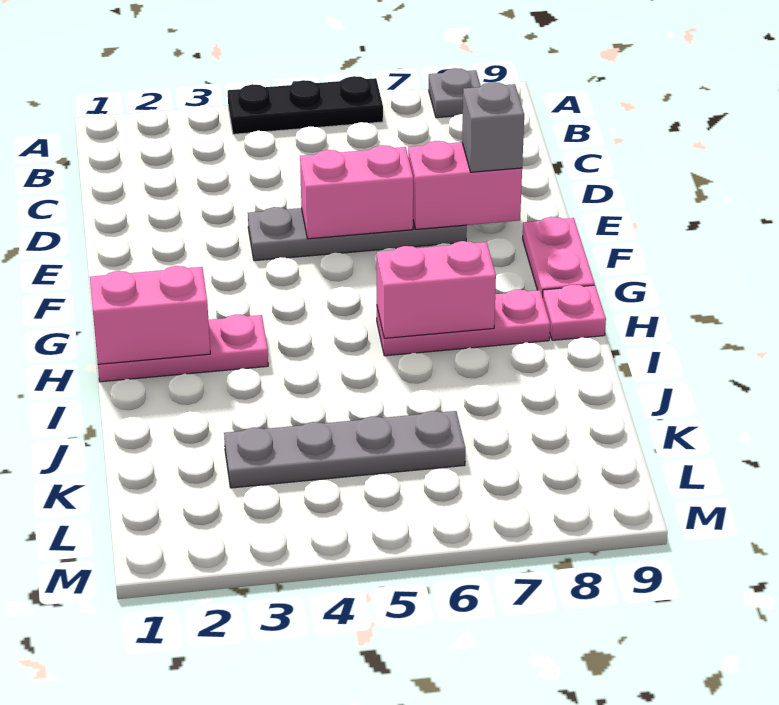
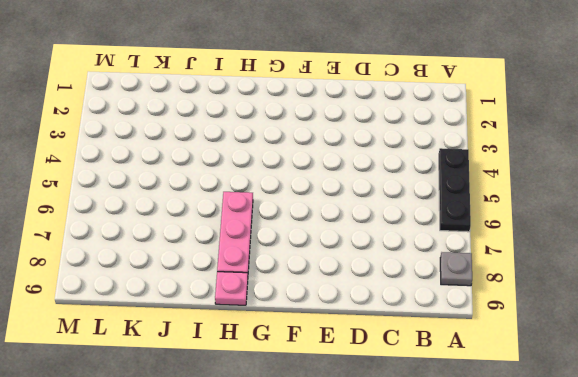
none -> grey 1x4 plate [248,207,467,261]
none -> pink 1x2 plate [523,217,595,297]
none -> pink 1x3 plate [98,314,268,382]

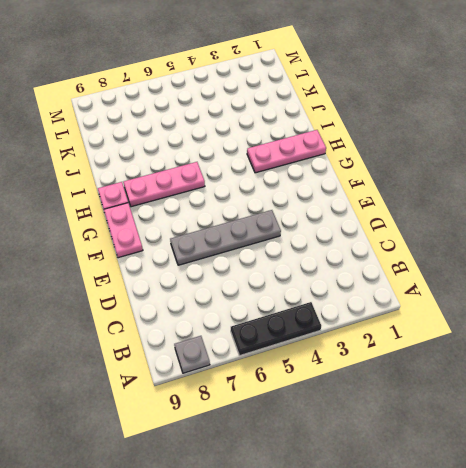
none -> grey 1x4 plate [224,411,465,488]
none -> pink 1x2 brick [300,145,413,239]
none -> pink 1x2 brick [408,141,522,229]

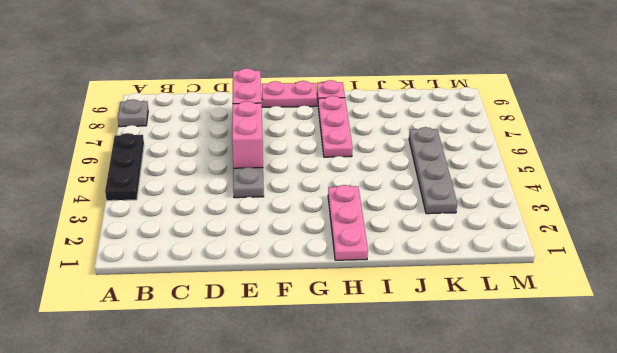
none -> pink 1x2 brick [90,266,210,364]
none -> pink 1x2 brick [377,241,496,338]
none -> grey 1x1 brick [462,82,524,172]

